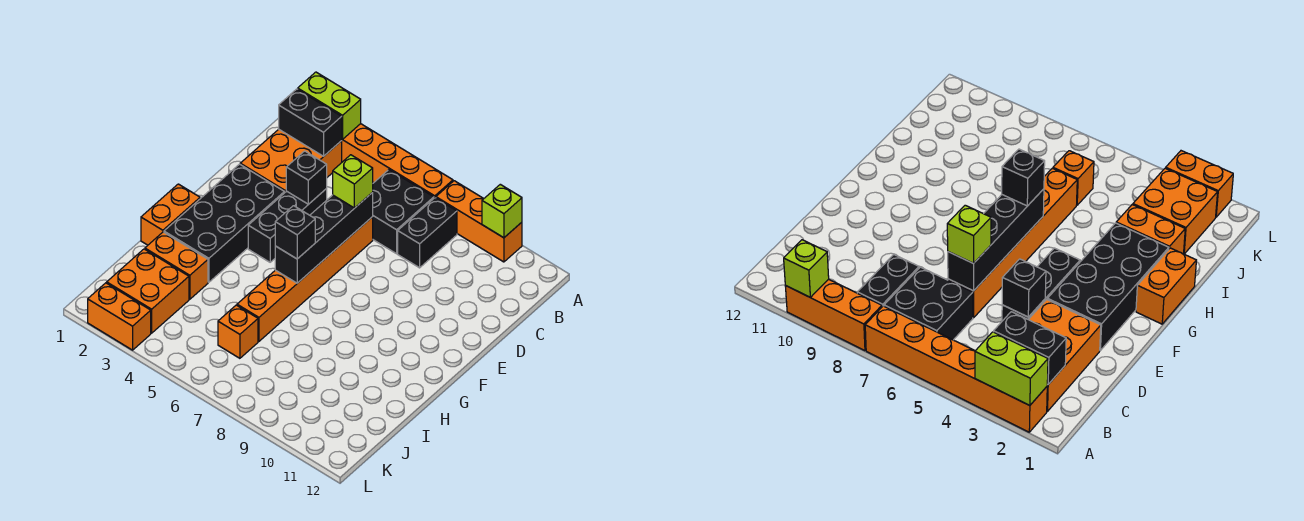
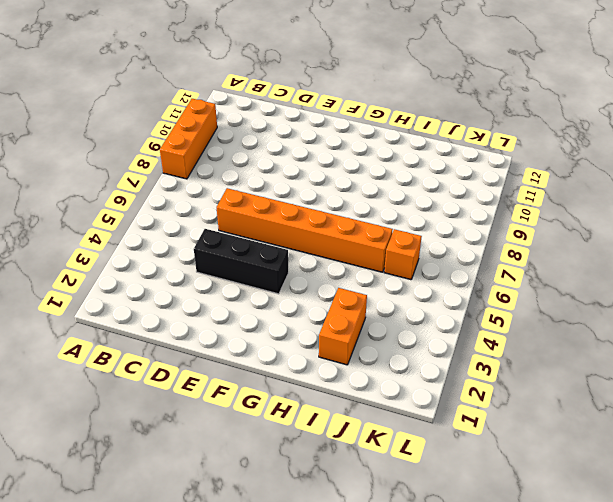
none -> orange 1x6 brick [342,124,453,198]
none -> orange 2x3 brick [240,129,342,193]
none -> black 2x2 brick [373,170,434,254]

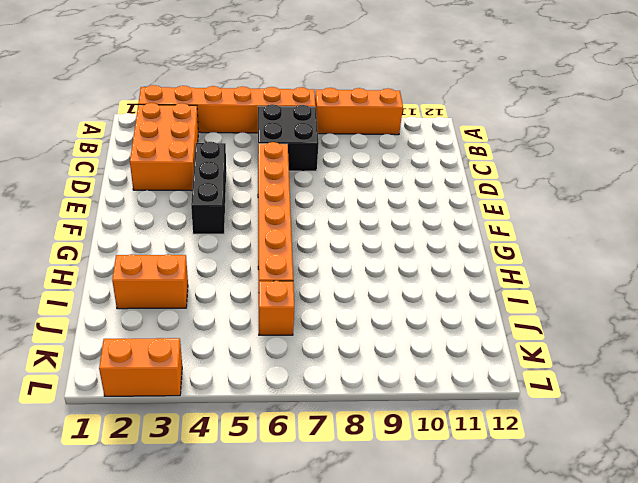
none -> black 1x2 brick [398,198,457,268]
none -> black 2x4 brick [164,164,284,282]
none -> orange 1x2 brick [141,184,200,245]

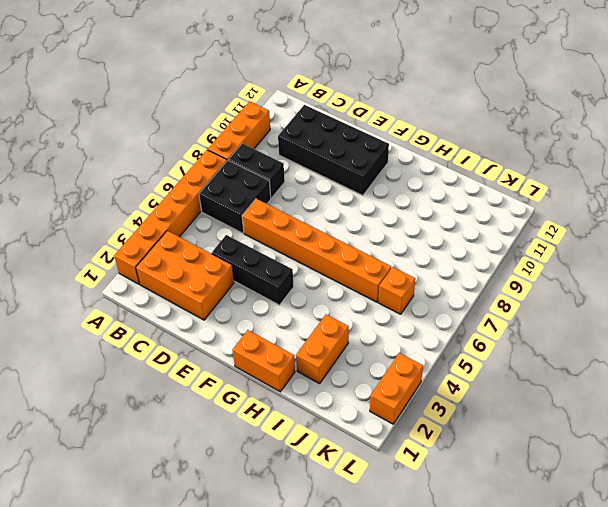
black 2x4 brick [278,105,389,195] -> black 2x4 brick moved to [164,164,284,282]
none -> orange 2x2 brick [107,249,189,333]
none -> lime 1x2 brick [298,72,361,139]
none -> lime 1x1 brick [482,184,522,238]

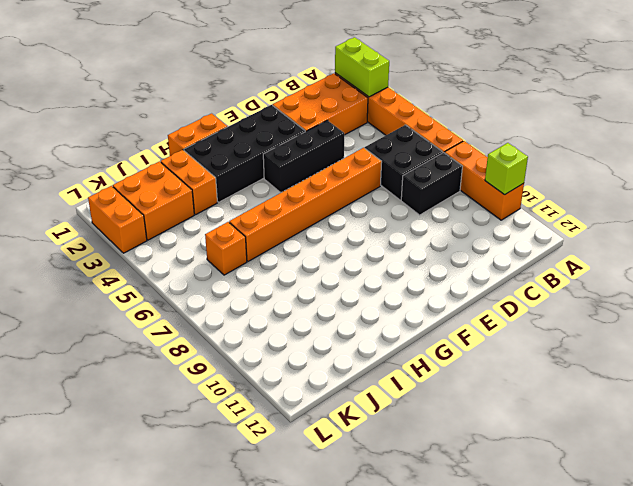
none -> black 1x2 brick [279,89,342,156]
none -> black 1x1 brick [286,151,327,204]
none -> black 1x4 brick [275,192,373,283]

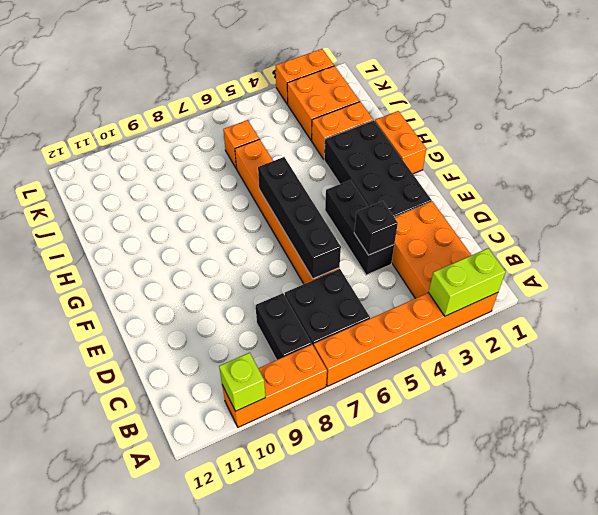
none -> black 1x2 brick [279,89,342,156]
none -> lime 1x1 brick [333,155,373,208]
none -> black 1x1 brick [275,206,315,259]

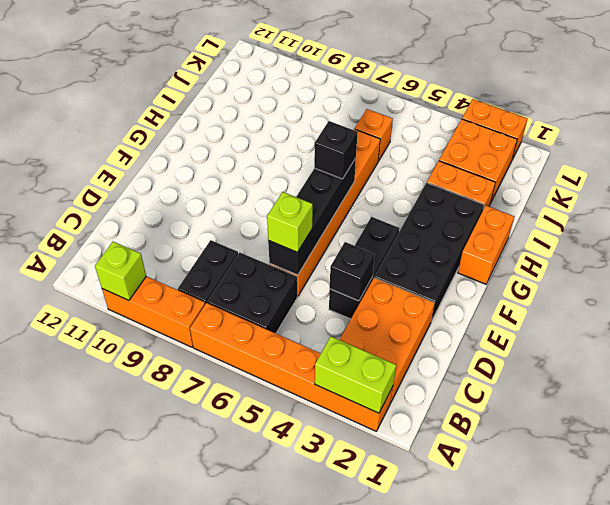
none -> black 1x2 brick [279,89,342,156]

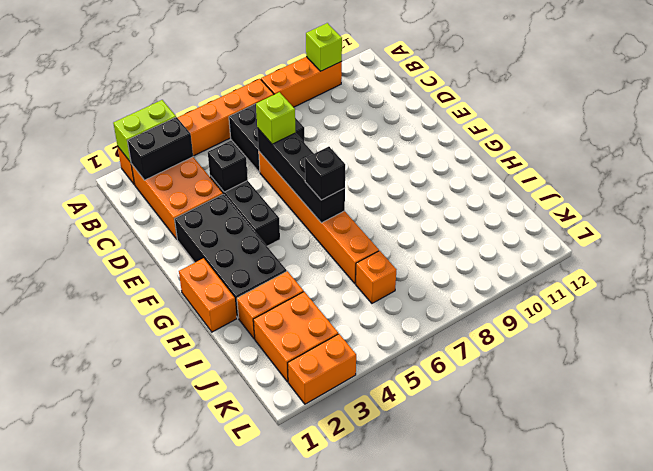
none -> black 1x2 brick [398,198,457,268]

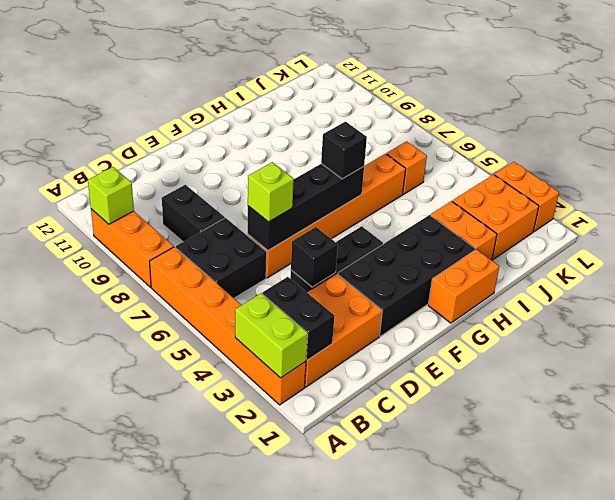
black 1x2 brick [162,185,225,242] -> black 1x2 brick turned to [398,198,457,268]

